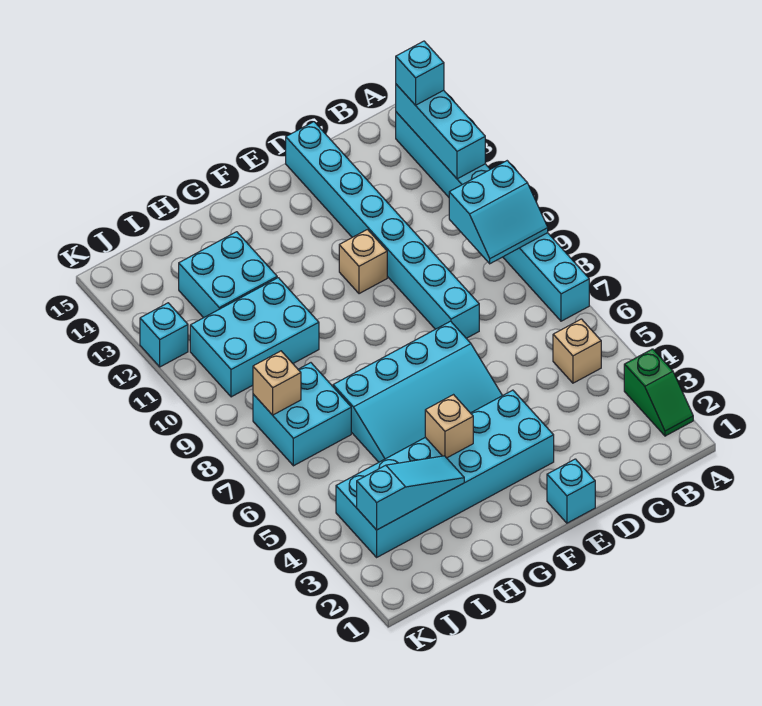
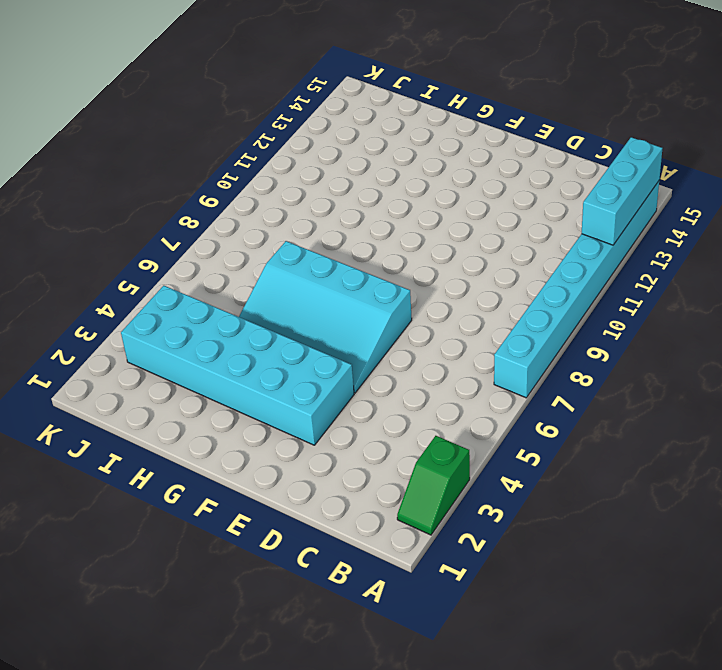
none -> tan 1x1 brick [553,319,601,383]
none -> cyan 1x8 brick [286,122,479,338]
none -> cyan 1x1 brick [547,459,595,523]

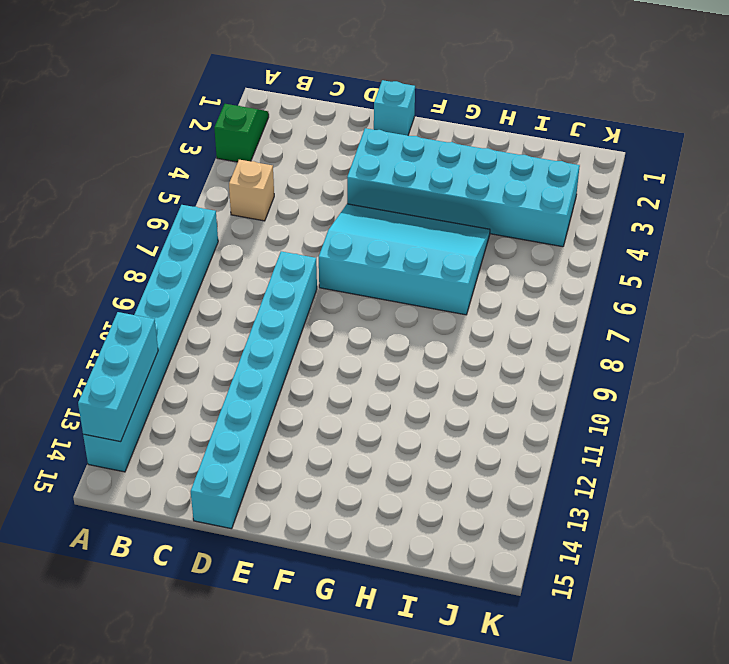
none -> tan 1x1 brick [339,230,387,294]
none -> cyan 2x3 brick [190,278,319,397]
none -> cyan 2x2 brick [179,232,277,318]

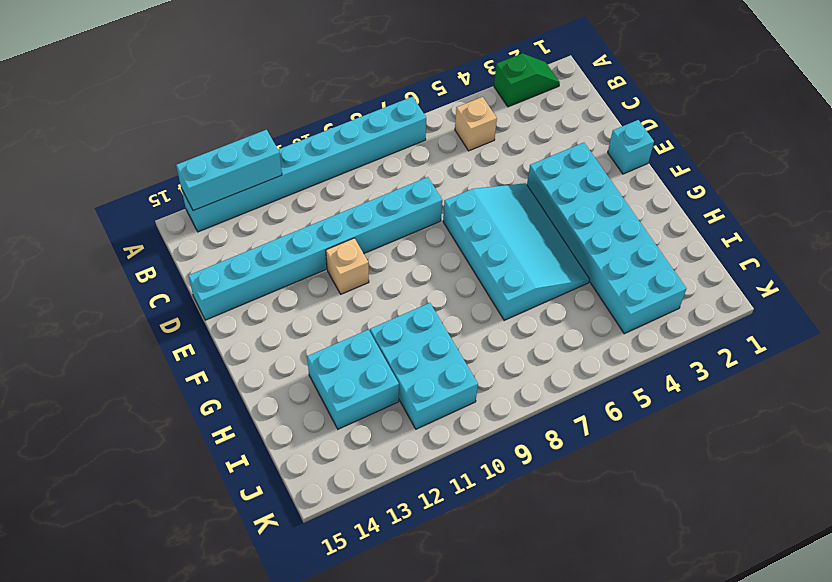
none -> cyan 2x2 brick [253,363,351,466]
none -> cyan 1x1 brick [140,303,188,367]
none -> cyan 2x2 slope [449,161,548,264]

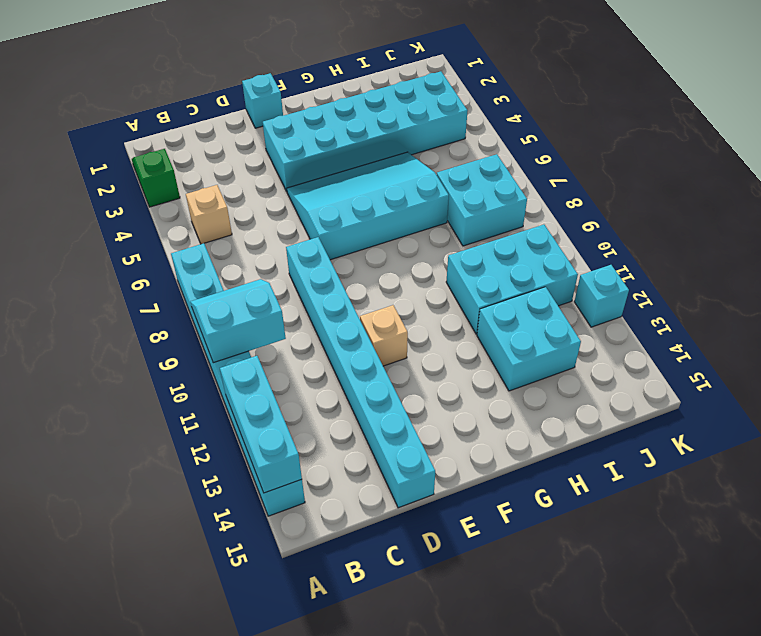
none -> tan 1x1 brick [425,395,473,458]
none -> cyan 1x3 slope [357,456,464,530]
none -> tan 1x1 brick [253,351,301,415]

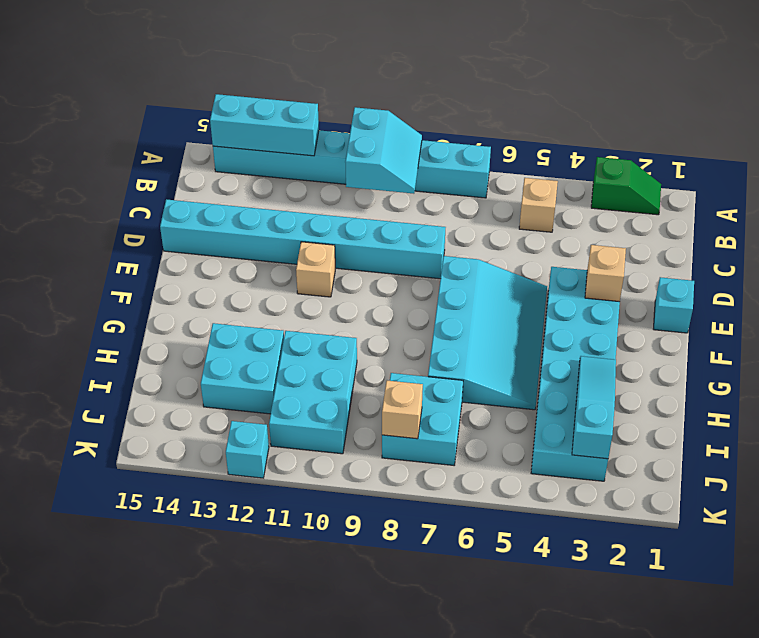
tan 1x1 brick [585,245,626,302] -> tan 1x1 brick moved to [425,395,473,458]
none -> cyan 1x1 brick [396,41,444,105]

